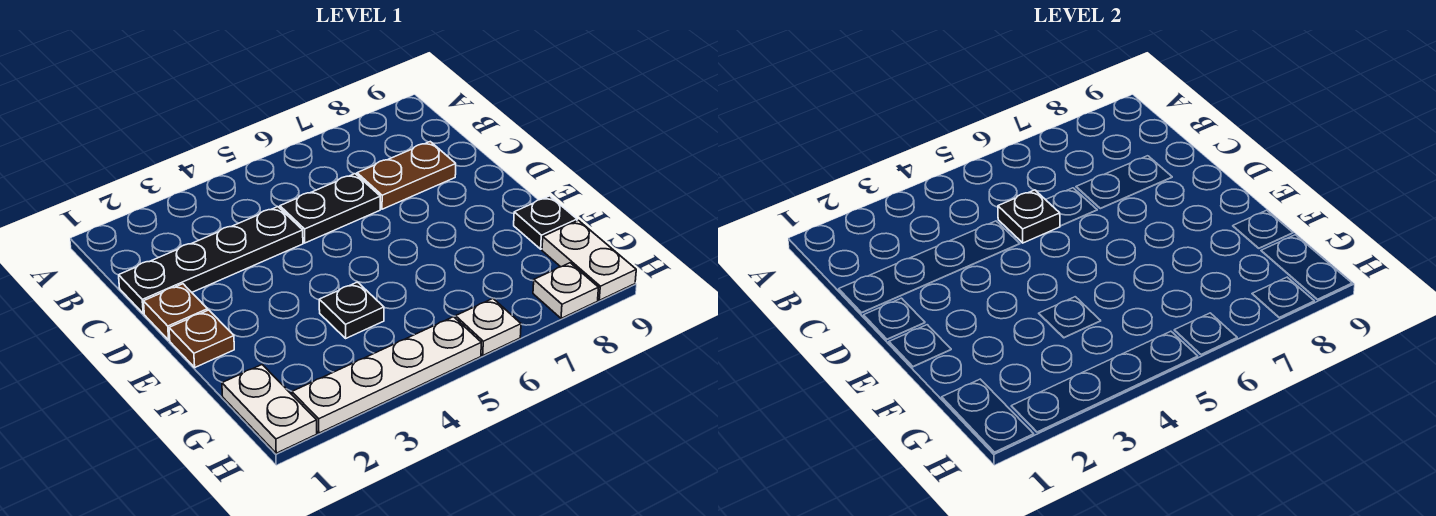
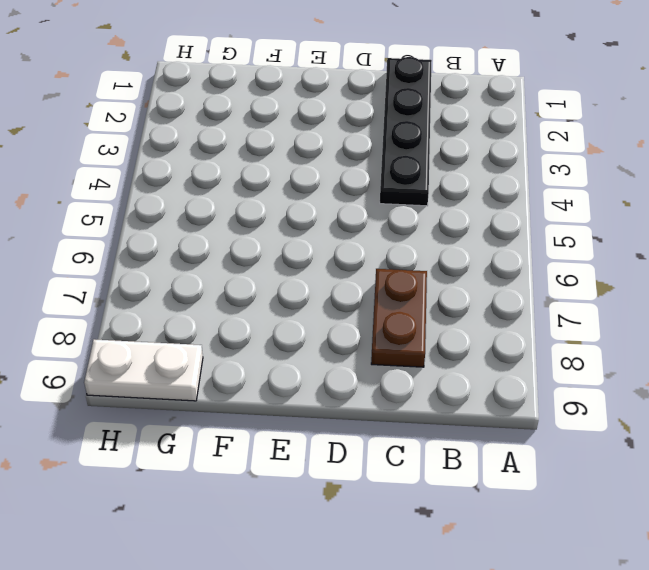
none -> black 1x2 plate [280,174,380,243]
none -> brown 1x1 plate [144,284,208,340]
none -> brown 1x1 plate [169,310,234,367]

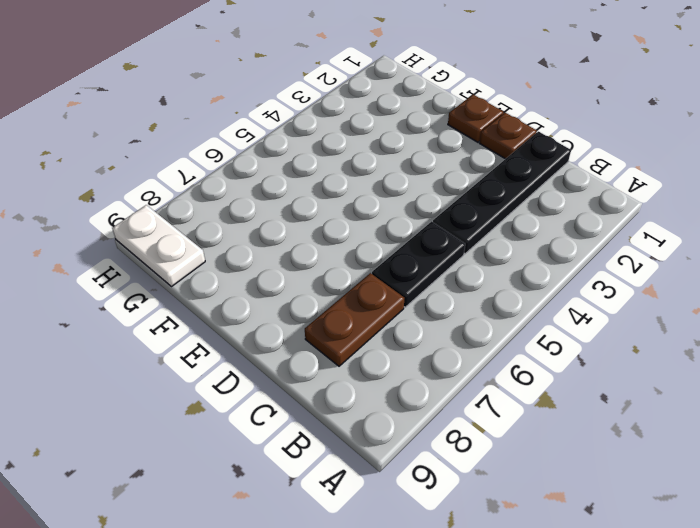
none -> black 1x1 plate [319,282,384,338]
none -> black 1x1 plate [514,196,577,249]
none -> white 1x2 plate [222,365,317,453]

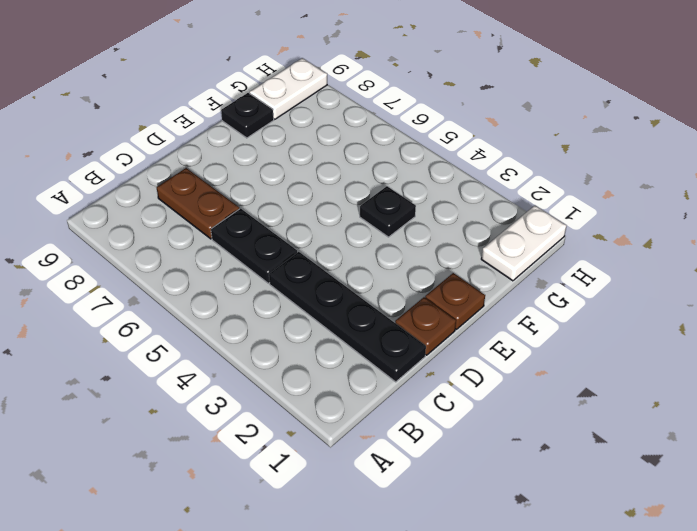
none -> white 1x4 plate [292,317,481,433]
none -> white 1x1 plate [456,299,521,355]
none -> white 1x1 plate [533,263,599,318]

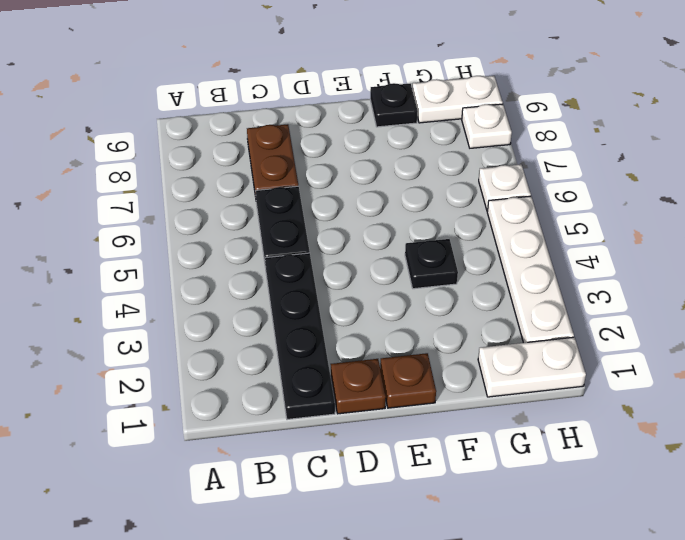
none -> black 1x1 plate [998,190,1060,243]

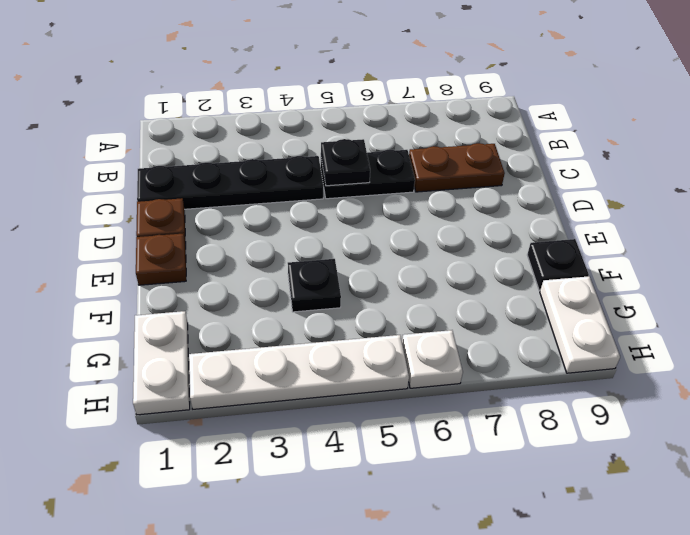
none -> white 1x1 plate [533,263,599,318]

